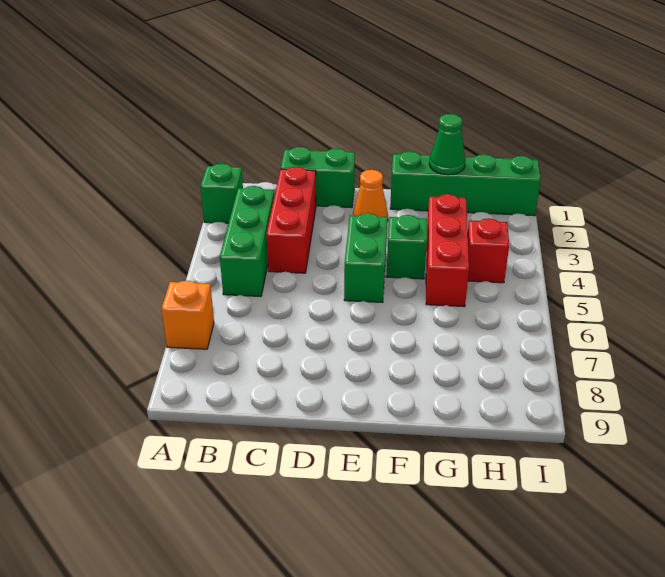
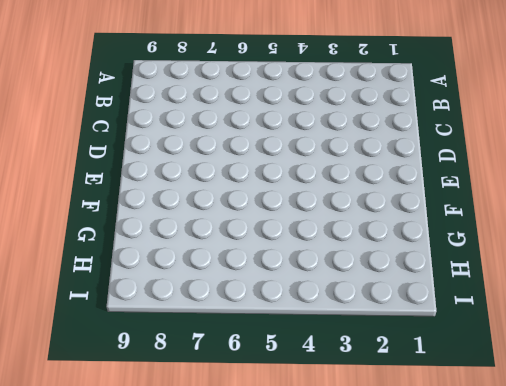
none -> green 1x1 brick [201,164,243,223]
none -> orange 1x1 brick [162,281,214,349]
none -> green 1x3 brick [220,186,274,297]

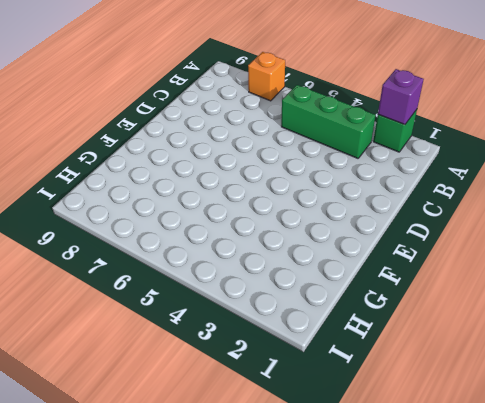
purple 1x1 brick [378,69,424,125] -> none
none -> green 1x2 brick [280,147,355,208]
none -> red 1x3 brick [266,167,316,273]
none -> orange 1x1 cone [353,170,388,221]

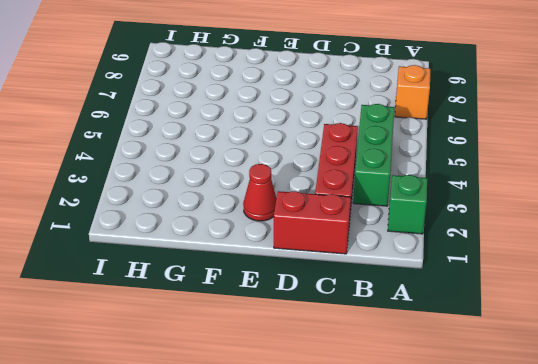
red 1x2 brick [274,191,351,254] -> green 1x2 brick [280,147,355,208]
red 1x1 cone [243,164,276,221] -> orange 1x1 cone [353,170,388,221]
none -> green 1x2 brick [344,213,387,303]
none -> green 1x4 brick [390,151,541,216]
none -> green 1x1 brick [386,215,427,279]

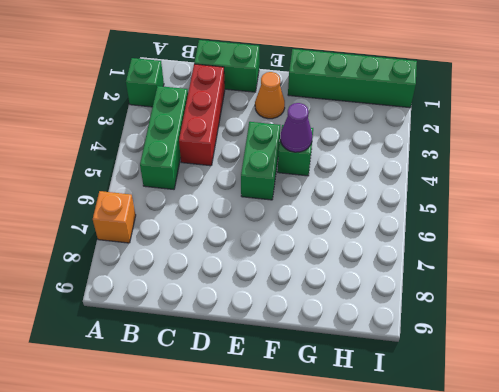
purple 1x1 cone [280,103,312,152] -> none
none -> red 1x3 brick [426,194,469,307]
none -> red 1x1 brick [468,218,509,283]
none -> green 1x1 cone [429,114,465,175]

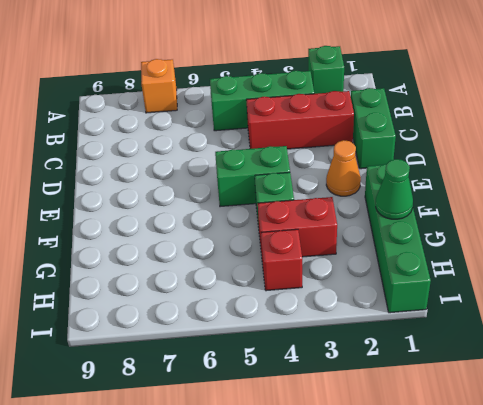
red 1x2 brick [258,197,337,257] -> red 1x3 brick [426,194,469,307]

